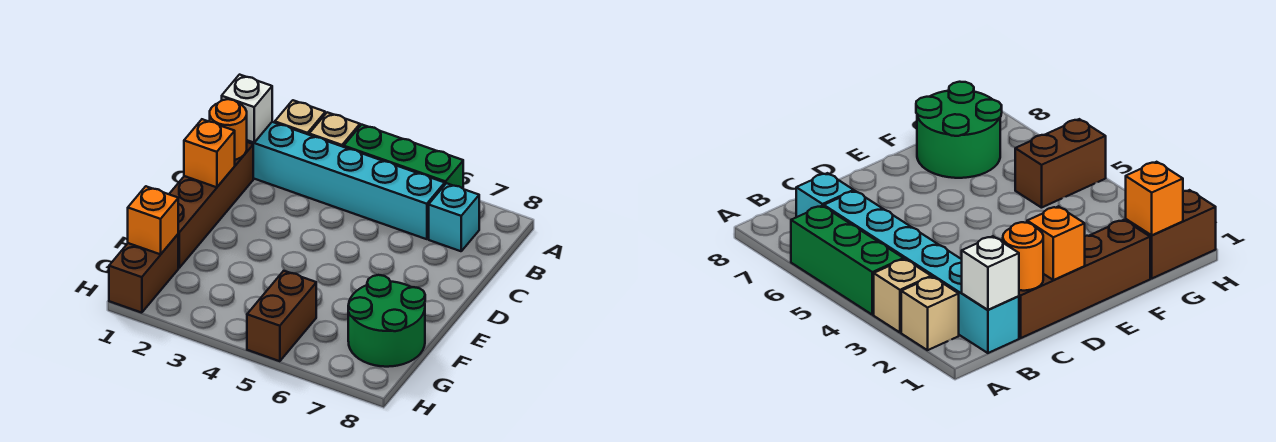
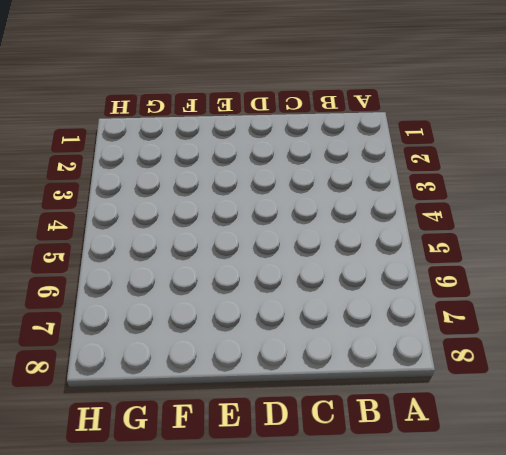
none -> tan 1x1 brick [275,100,325,135]
none -> tan 1x1 brick [309,112,360,147]
none -> green 1x3 brick [344,125,463,188]

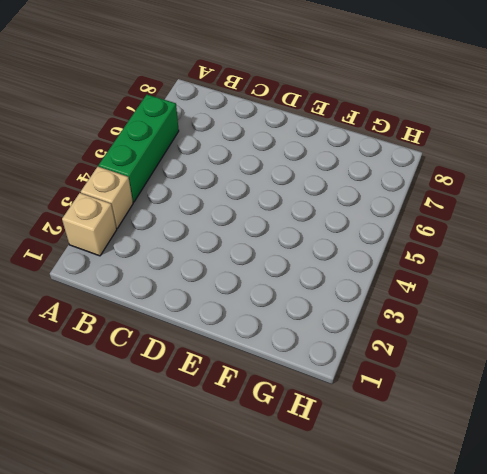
none -> cyan 1x6 brick [247,122,445,239]
none -> cyan 1x1 brick [429,183,479,251]
none -> brown 1x4 brick [169,142,253,268]

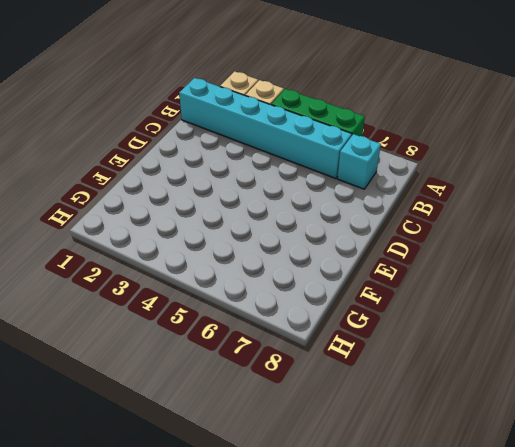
none -> brown 1x4 brick [169,142,253,268]
none -> green 2x2 round brick [348,275,425,367]
none -> brown 1x2 brick [109,234,178,313]

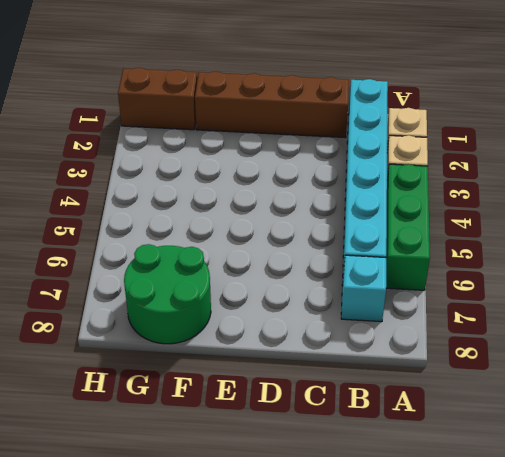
none -> brown 1x2 brick [247,271,316,361]
none -> white 1x1 brick [222,75,272,142]
none -> orange 1x1 round brick [210,99,247,160]

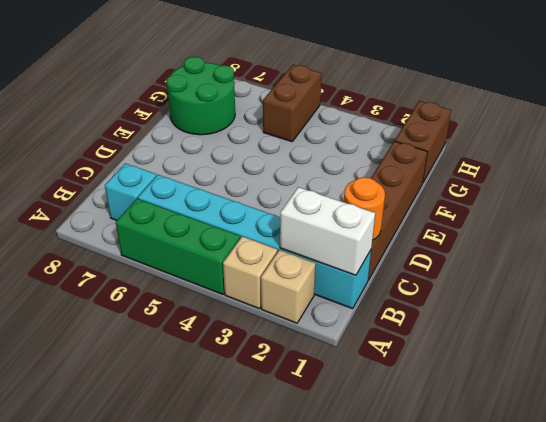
white 1x2 brick [280,187,375,275] -> white 1x1 brick [222,75,272,142]
none -> orange 1x1 brick [184,119,235,187]
none -> orange 1x1 brick [128,186,178,254]

